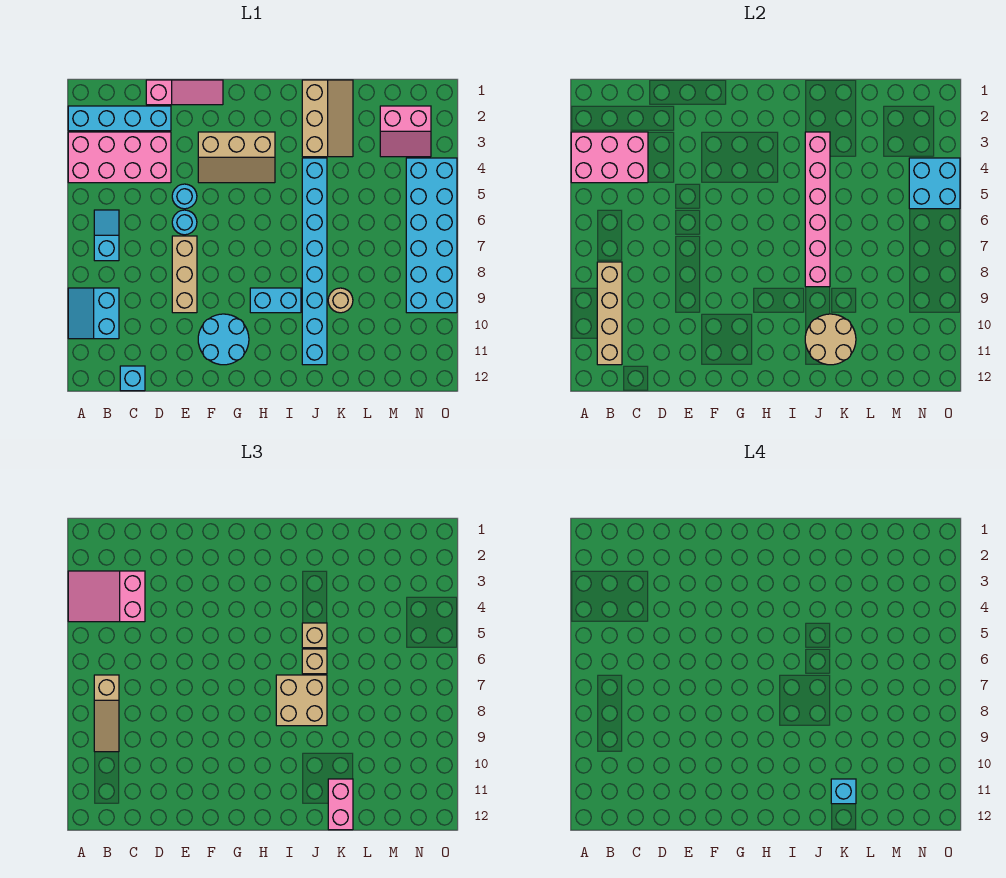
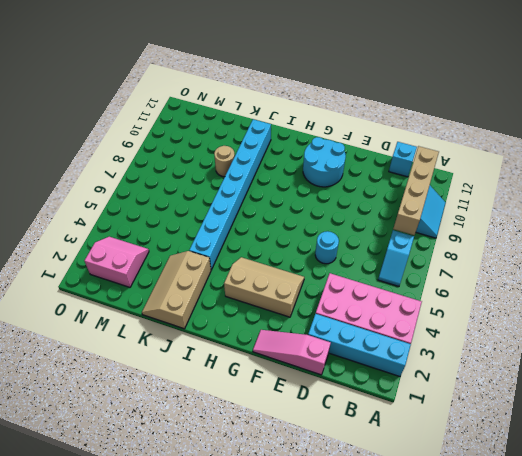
none -> cyan 1x1 round brick [172,184,197,209]
none -> tan 1x3 brick [172,236,197,313]
none -> cyan 1x2 brick [250,288,301,313]

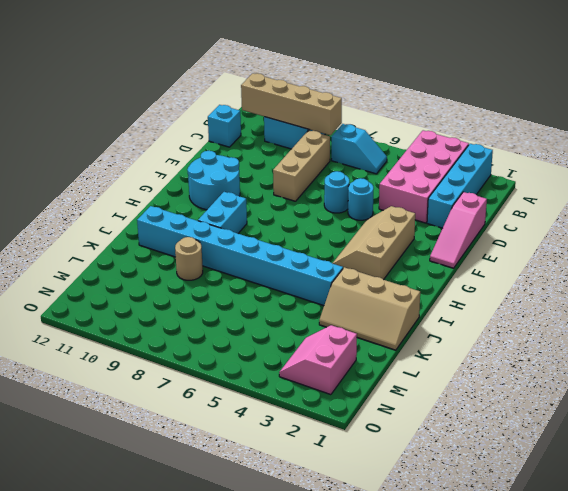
tan 1x3 brick [273,130,330,201] -> tan 1x3 brick turned to [172,236,197,313]
none -> cyan 2x6 brick [406,158,457,313]
none -> pink 2x3 brick [571,132,648,183]
none -> pink 1x6 brick [805,132,830,287]

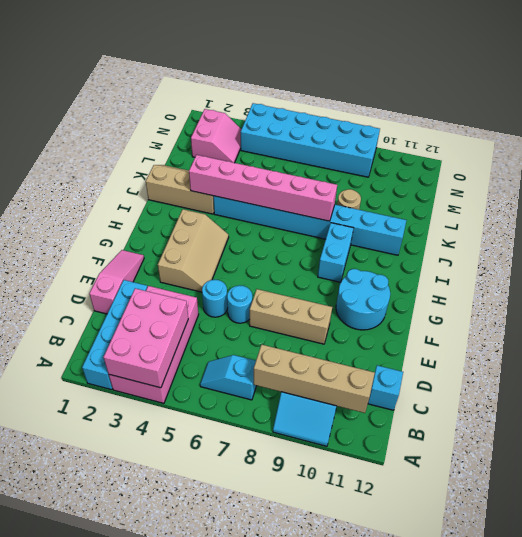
none -> tan 2x2 round brick [805,314,856,365]
none -> cyan 2x2 brick [909,158,960,209]
none -> pink 2x3 slope [68,571,145,622]

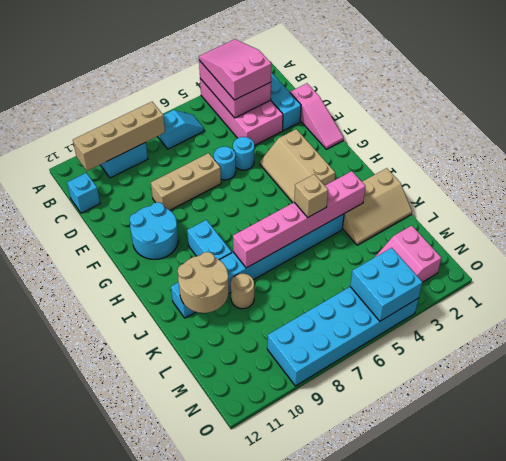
none -> tan 1x3 slope [94,675,119,752]
none -> tan 2x2 brick [276,675,327,726]
none -> tan 1x1 brick [302,649,327,674]

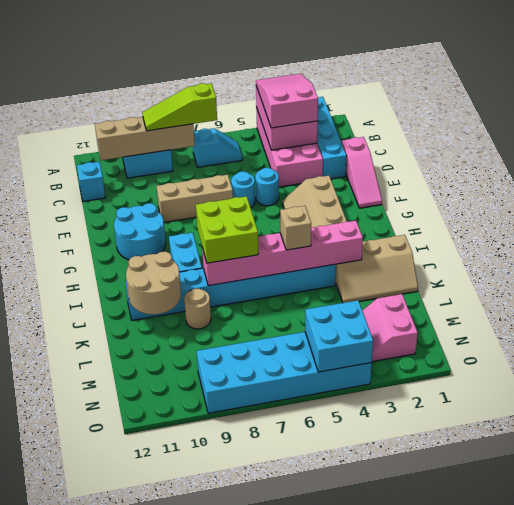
lime 1x3 slope [142,83,217,131] -> tan 1x3 slope [94,675,119,752]
lime 2x2 brick [196,196,258,263] -> tan 2x2 brick [276,675,327,726]
none -> tan 1x1 brick [302,649,327,674]
none -> pink 1x2 brick [328,779,353,830]
none -> cyan 1x1 brick [831,779,856,804]

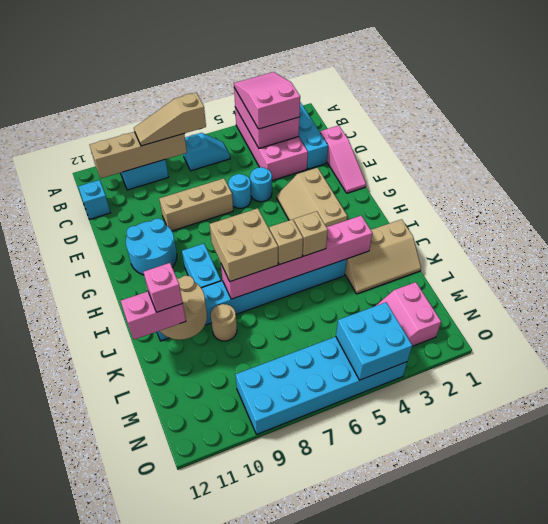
pink 1x1 brick [143,263,183,312] -> cyan 1x1 brick [831,779,856,804]

